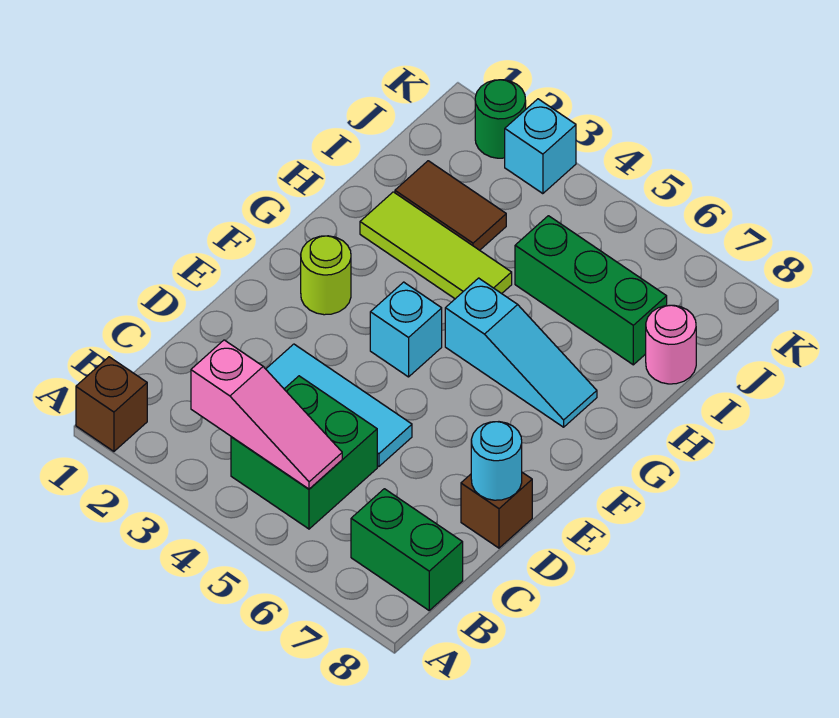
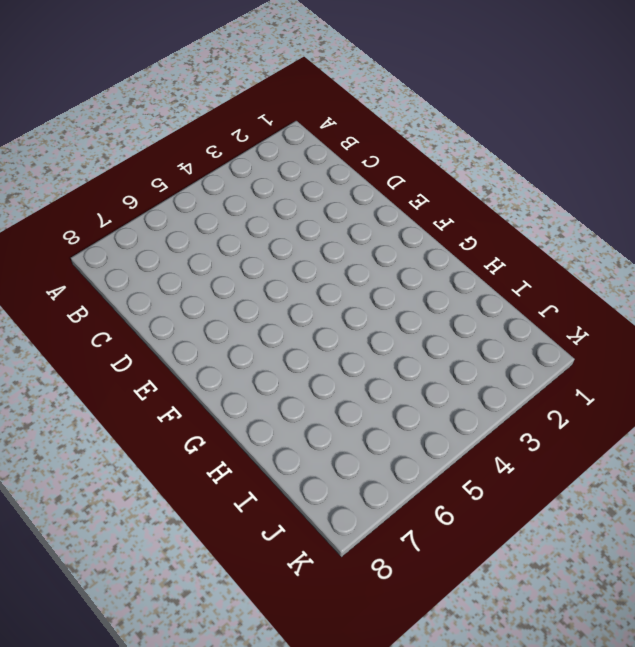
none -> brown 1x1 brick [76,357,147,451]
none -> green 2x2 brick [231,376,377,529]
none -> green 1x2 brick [351,489,463,610]

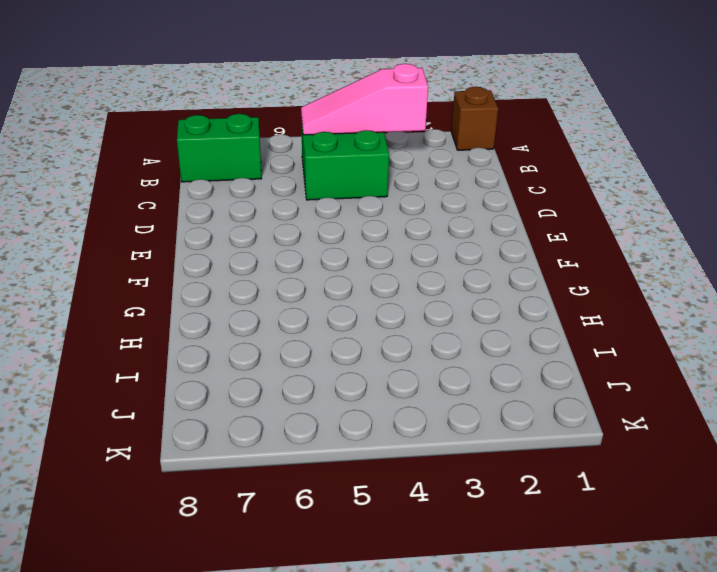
none -> cyan 1x3 tile [266,344,412,467]
none -> brown 1x1 brick [461,473,532,548]
none -> lime 1x1 round brick [301,236,351,315]

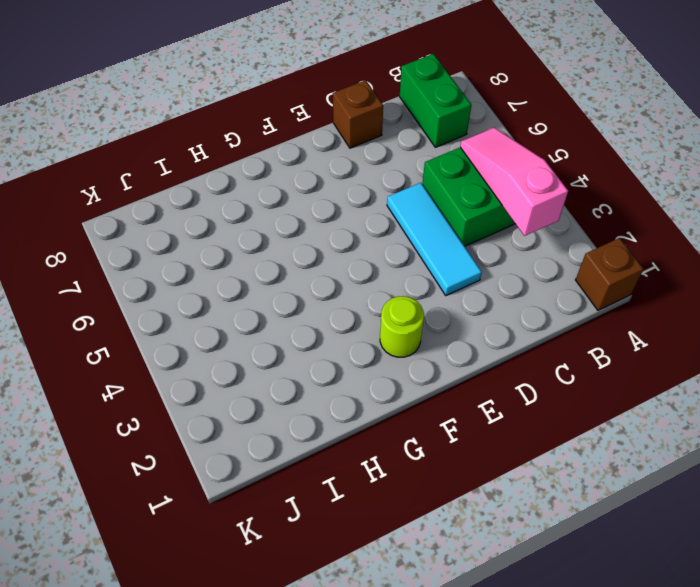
none -> cyan 1x1 brick [370,282,442,377]
none -> cyan 1x3 slope [445,278,597,427]
none -> lime 1x3 tile [360,192,512,299]

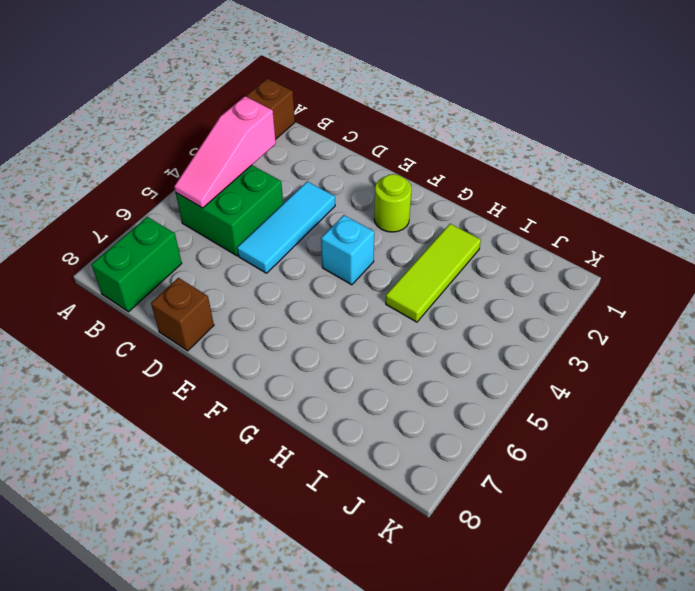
none -> cyan 1x3 slope [445,278,597,427]
none -> brown 1x2 tile [395,161,506,250]
none -> green 1x3 brick [515,216,667,365]

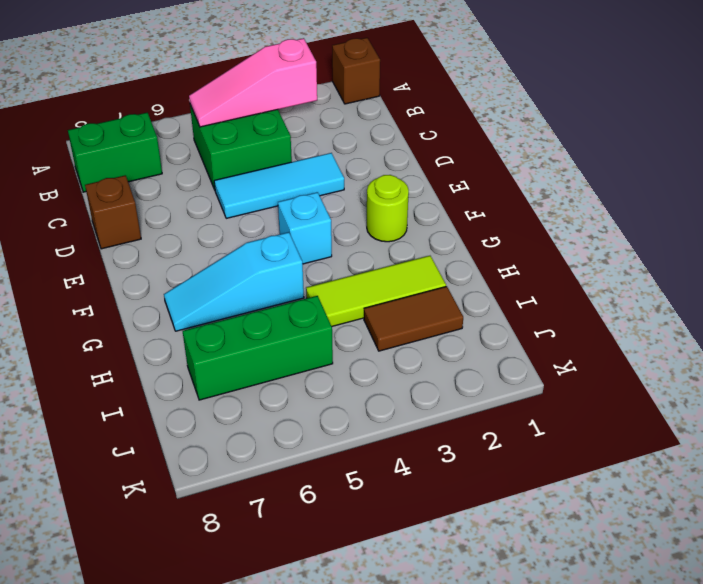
none -> pink 1x1 round brick [646,305,696,384]
none -> green 1x1 round brick [475,80,526,158]
none -> cyan 1x1 brick [505,99,576,194]

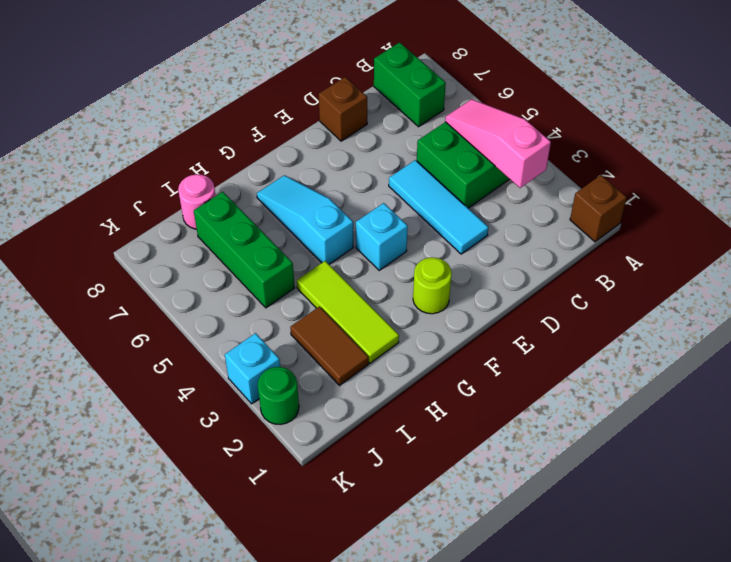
none -> cyan 1x1 round brick [471,422,522,500]

